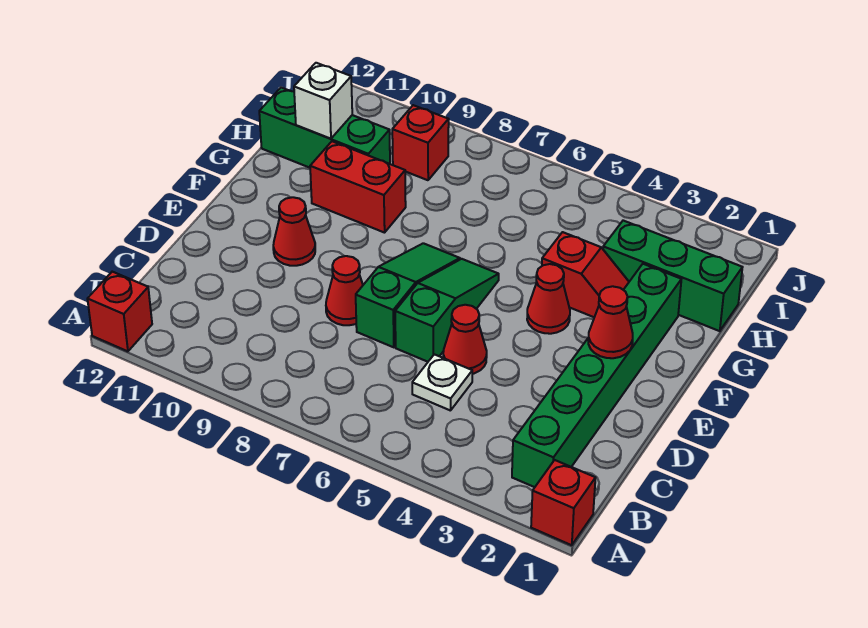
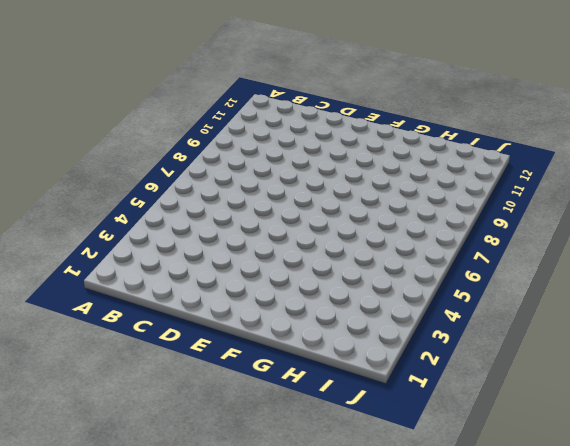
none -> red 1x1 brick [531,460,595,545]
none -> red 1x1 brick [88,272,152,351]
none -> green 1x6 brick [512,264,681,487]

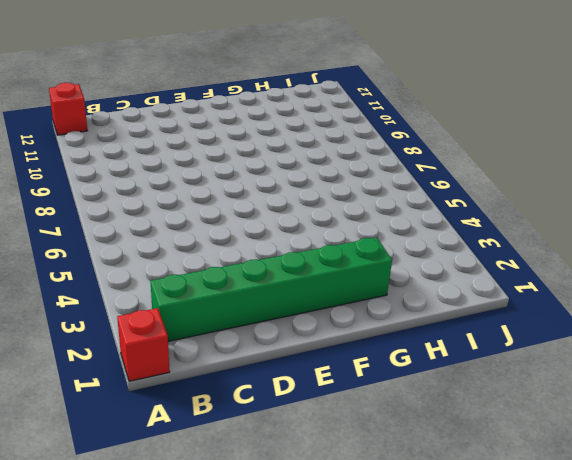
none -> white 1x1 plate [412,354,472,411]
none -> red 1x1 cone [443,305,487,374]
none -> green 1x3 slope [395,259,499,362]

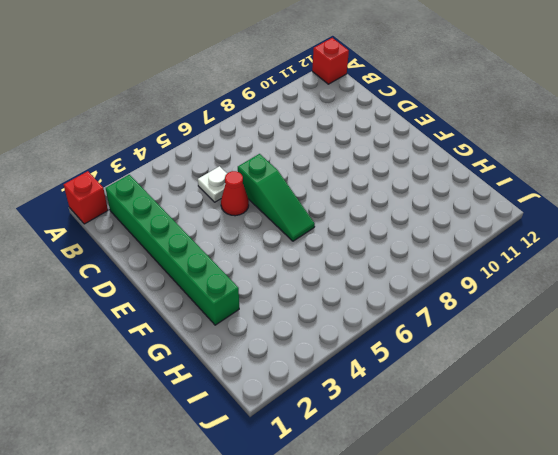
none -> green 1x3 slope [356,243,460,347]
none -> red 1x1 cone [326,256,363,325]
none -> red 1x1 cone [273,197,315,266]

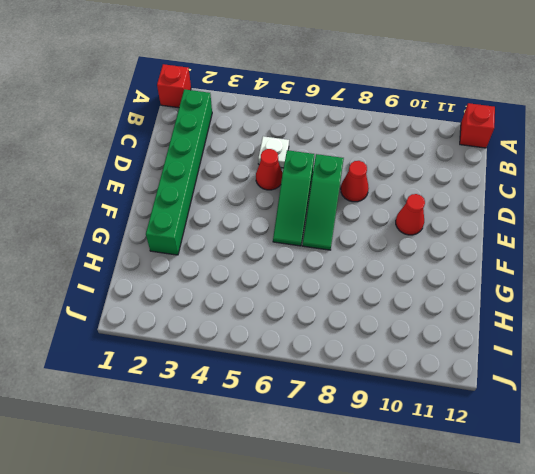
none -> red 1x1 cone [527,264,570,334]
none -> red 1x2 slope [542,232,629,317]
none -> red 1x2 brick [310,141,406,233]

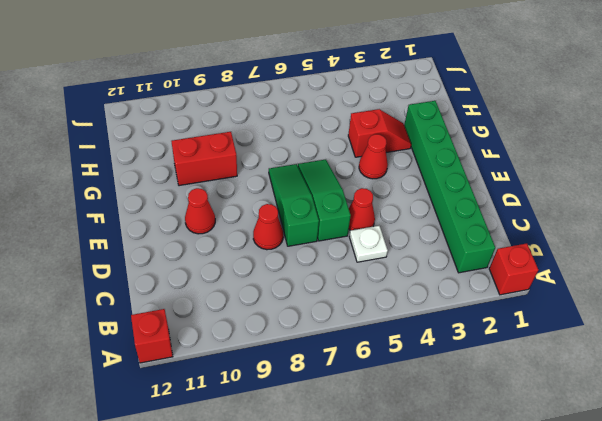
none -> green 1x3 brick [603,221,743,331]
none -> green 1x3 brick [259,88,390,168]
none -> red 1x1 brick [392,105,449,180]

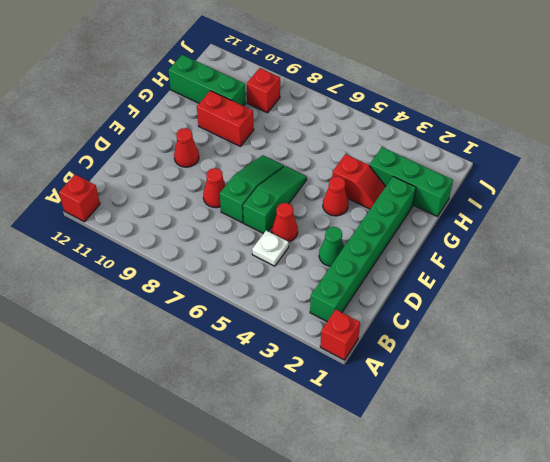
green 1x1 cone [319,227,344,266] -> none
none -> red 1x1 cone [588,286,633,358]
none -> white 1x1 brick [294,63,352,139]

